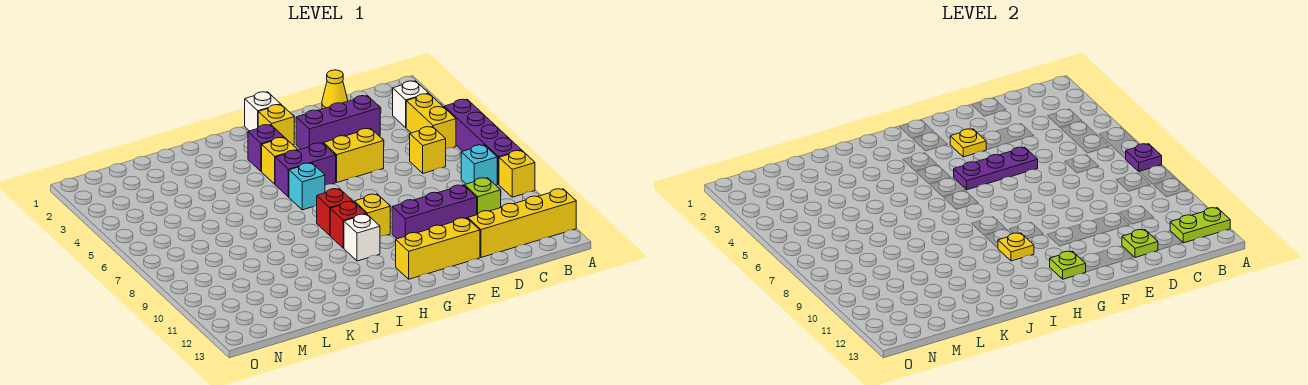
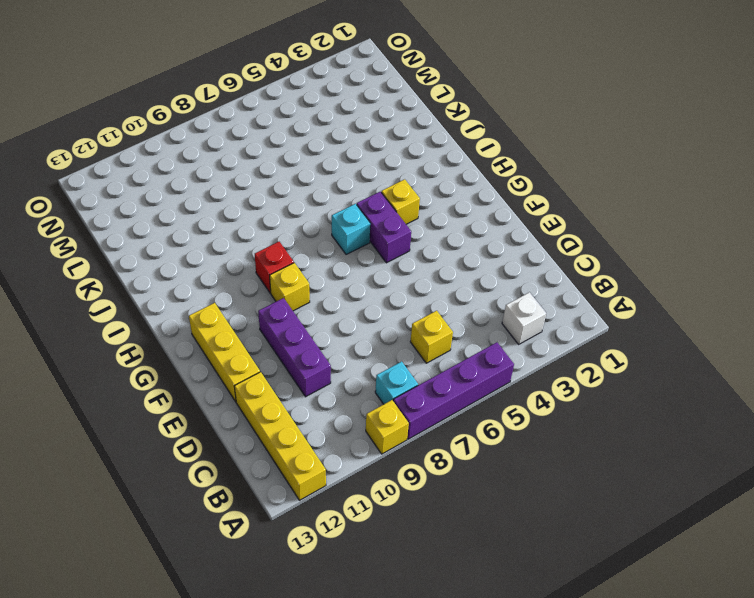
none -> yellow 1x2 brick [406,94,456,149]
none -> lime 1x1 brick [465,178,501,215]
none -> yellow 1x1 cone [322,70,348,109]
none -> purple 1x3 brick [296,96,380,149]

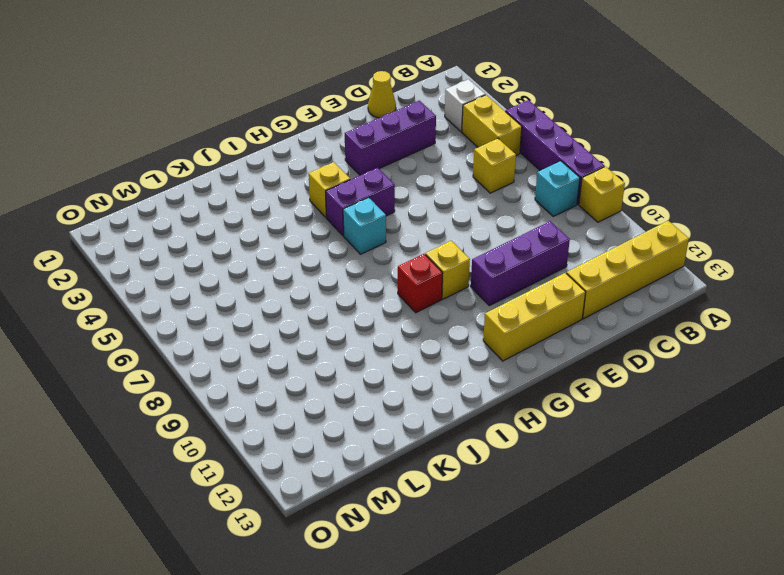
none -> lime 1x1 brick [465,178,501,215]
none -> yellow 1x2 brick [324,128,384,182]
none -> white 1x1 brick [245,92,281,131]
none -> yellow 1x1 brick [258,105,294,145]

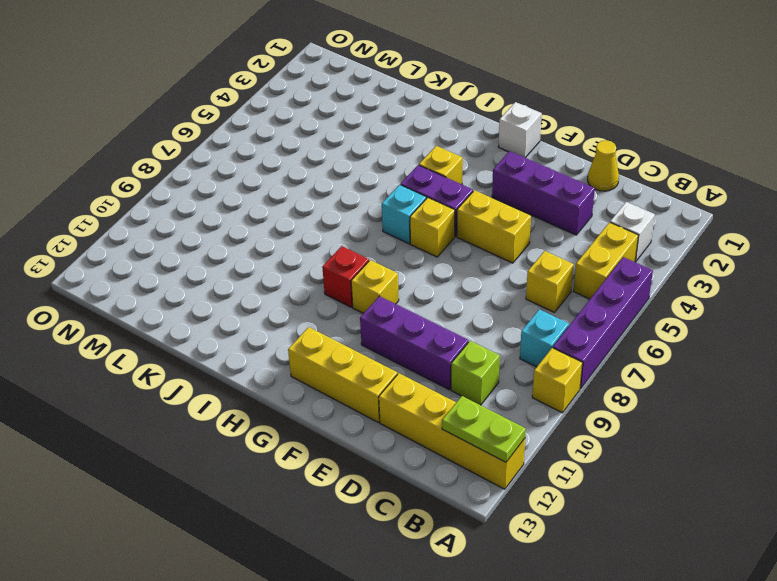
yellow 1x1 brick [410,198,455,257] -> yellow 1x1 brick moved to [258,105,294,145]
none -> purple 1x1 brick [248,125,284,171]
none -> red 1x1 brick [317,189,353,235]
none -> white 1x1 brick [344,214,380,261]
none -> purple 1x1 plate [1126,144,1162,171]

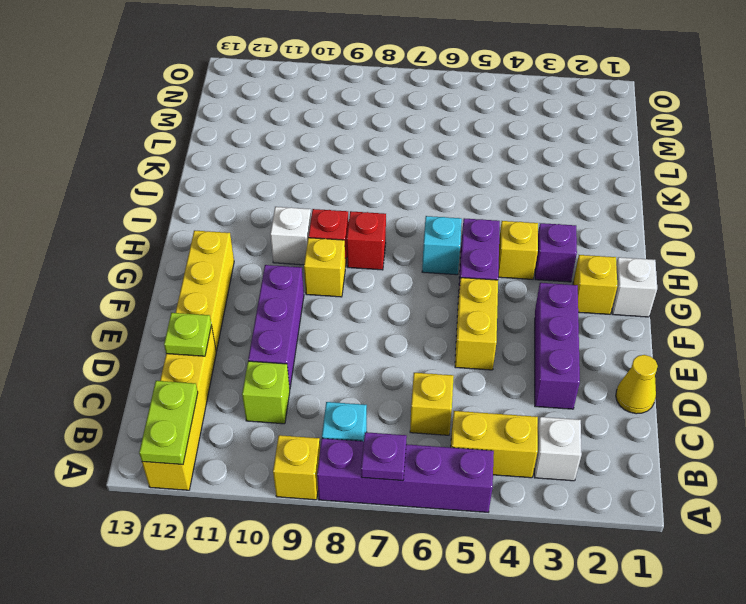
none -> purple 1x3 plate [954,147,1038,190]
none -> yellow 1x1 plate [950,129,986,157]
none -> lime 1x1 plate [1050,251,1086,279]
none -> yellow 1x1 plate [998,233,1034,261]

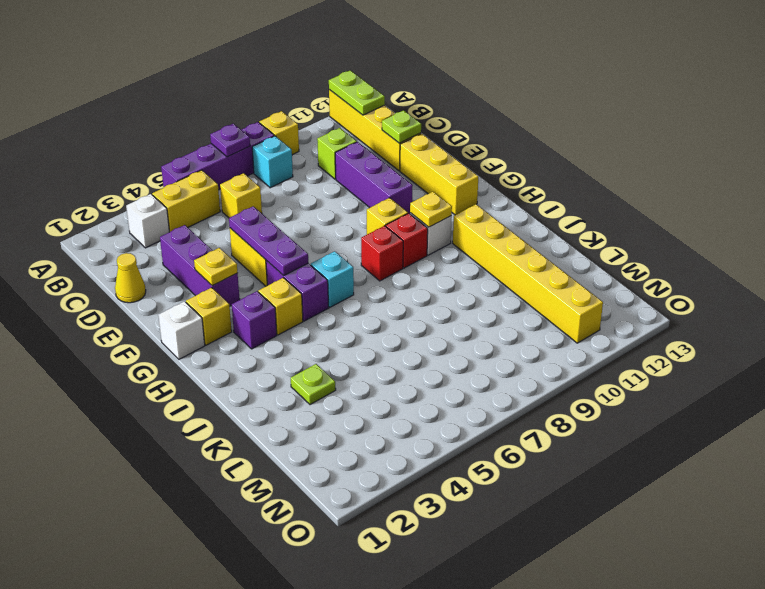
yellow 1x6 brick [453,204,603,343] -> none
lime 1x1 plate [291,364,336,405] -> lime 1x1 plate moved to [1050,251,1086,279]

